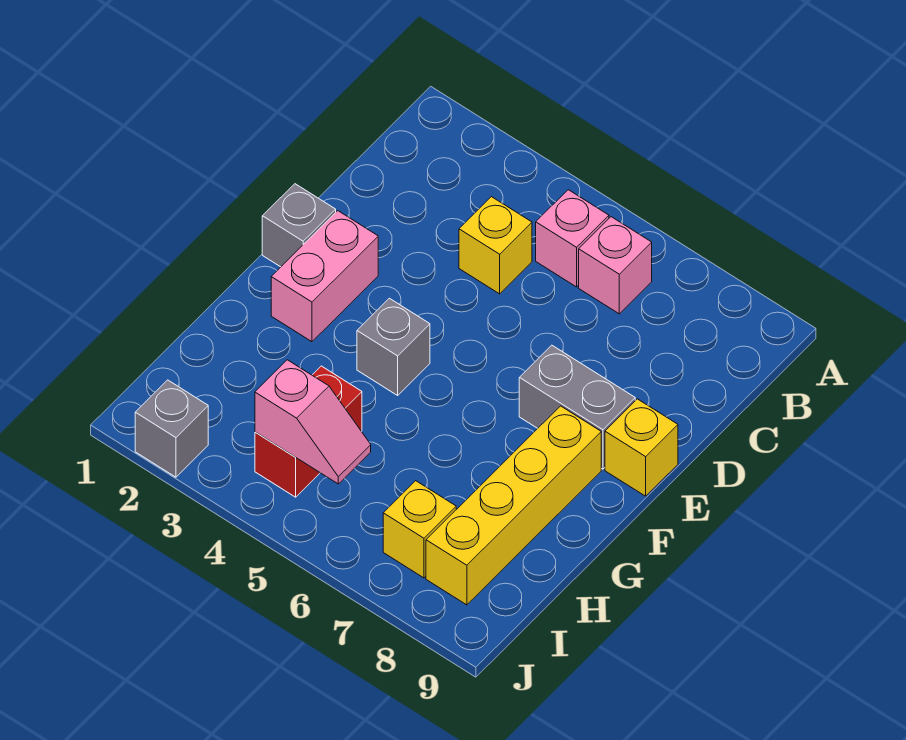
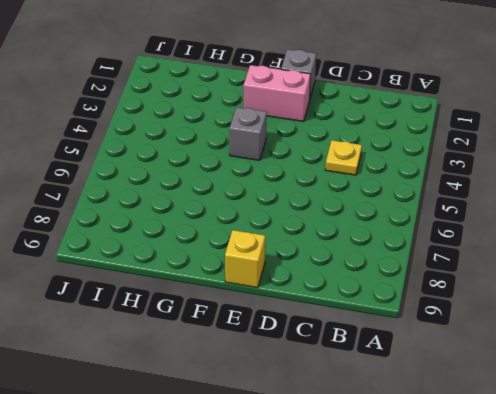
yellow 1x1 plate [325,140,362,175] -> yellow 1x1 brick [459,197,532,294]
none -> pink 1x1 brick [536,190,609,287]
none -> pink 1x1 brick [579,217,652,314]
none -> grey 1x2 brick [519,345,635,469]

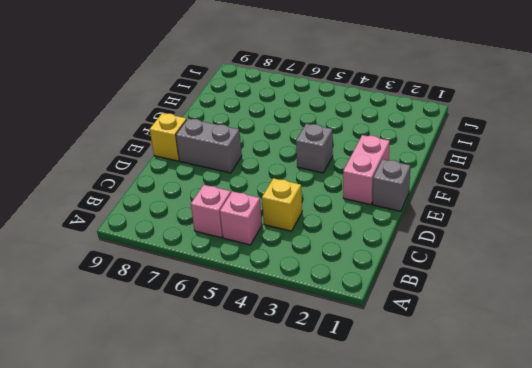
none -> yellow 1x4 brick [426,406,601,605]
none -> red 1x2 brick [255,366,362,497]
none -> yellow 1x1 brick [383,481,456,578]

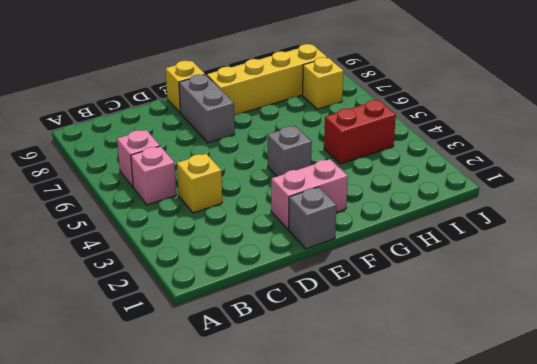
none -> grey 1x1 brick [135,380,208,477]
none -> pink 1x2 slope [255,360,371,484]

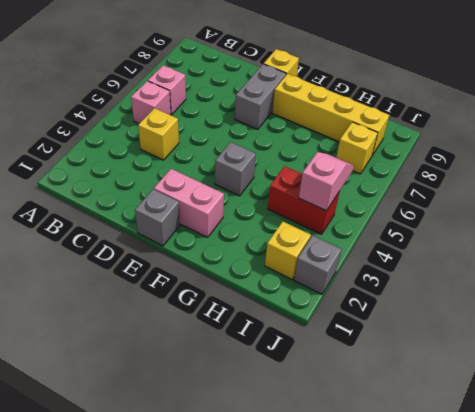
yellow 1x1 brick [265,221,311,279] -> none

